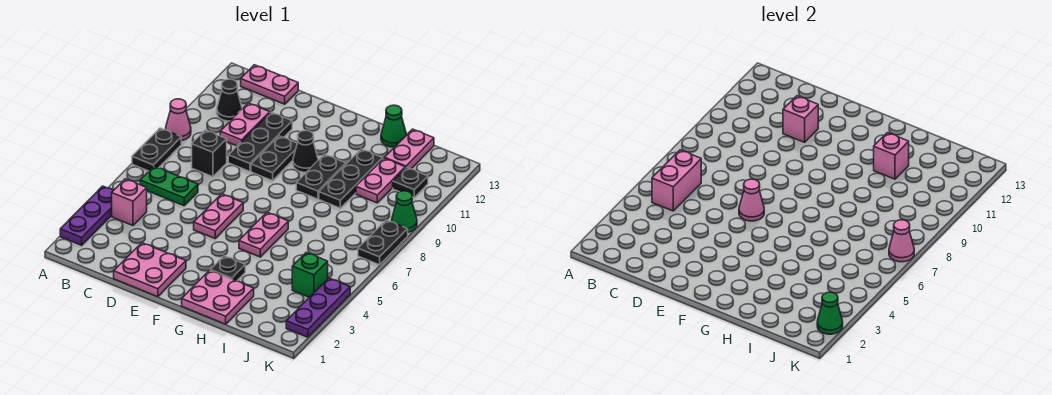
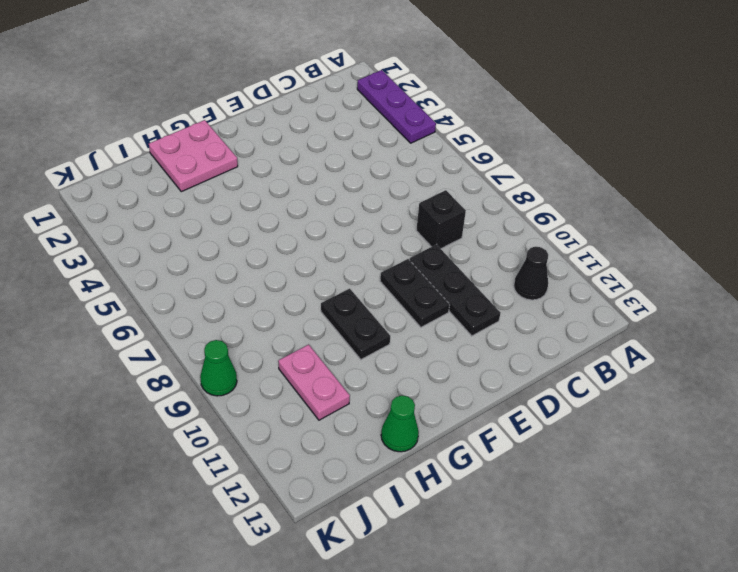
none -> black 1x2 plate [132,128,181,171]
none -> pink 1x1 cone [166,99,191,141]
none -> pink 1x1 brick [112,179,147,225]
none -> green 1x2 plate [140,166,198,206]

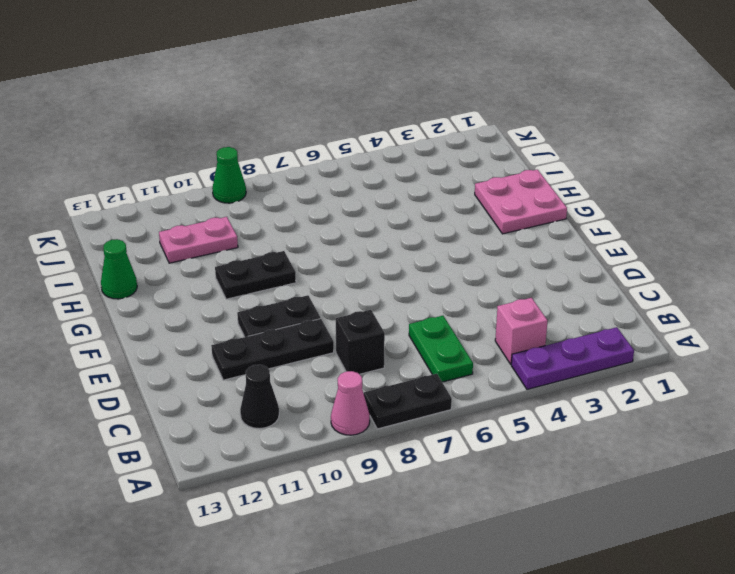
none -> pink 1x2 plate [241,65,298,104]
none -> pink 1x2 plate [220,103,270,146]
none -> pink 2x2 plate [114,243,186,297]
none -> pink 1x2 plate [194,194,243,238]

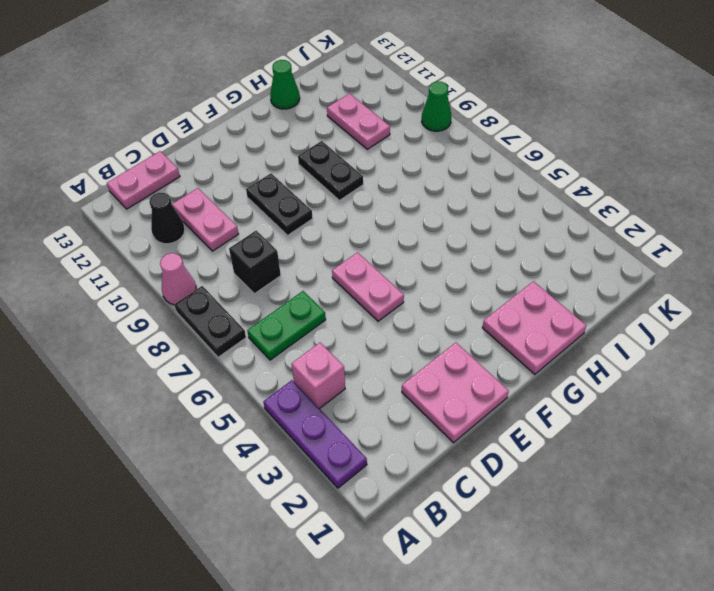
none -> black 1x3 plate [228,112,292,171]
none -> black 1x1 cone [293,130,318,172]
none -> black 1x1 plate [210,256,245,281]
none -> pink 1x2 plate [239,212,288,257]

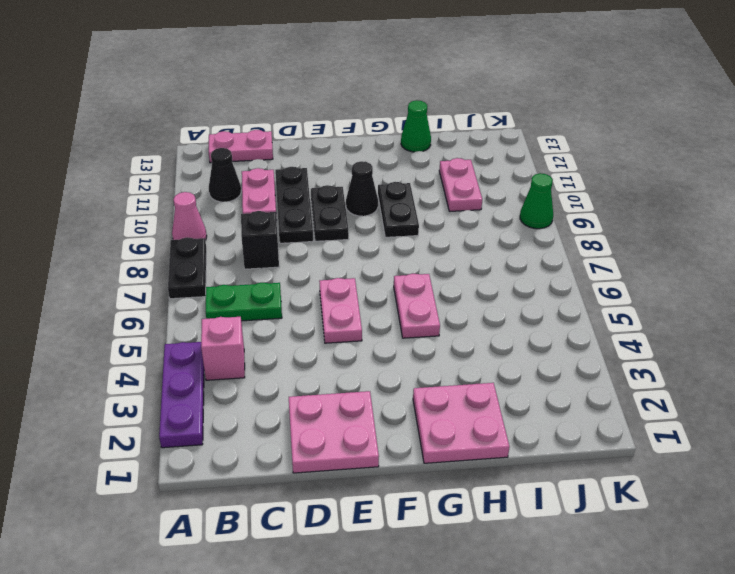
none -> black 1x1 plate [210,256,245,281]
none -> black 1x3 plate [319,149,383,208]
none -> pink 1x2 plate [385,129,434,169]
none -> green 1x1 brick [292,252,328,297]

